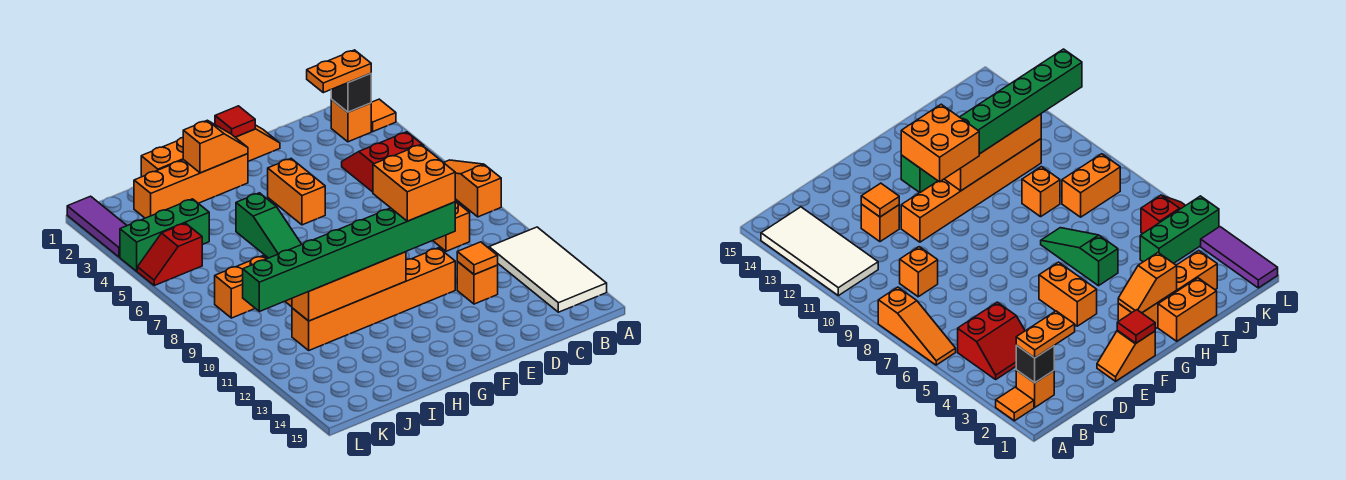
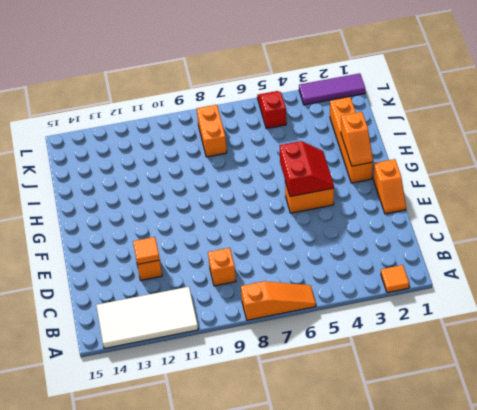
red 2x2 slope [279,141,334,197] -> red 2x2 slope moved to [342,132,424,192]
none -> orange 1x1 brick [331,99,371,142]
none -> orange 1x6 brick [292,248,455,350]
none -> orange 1x2 brick [141,138,183,177]

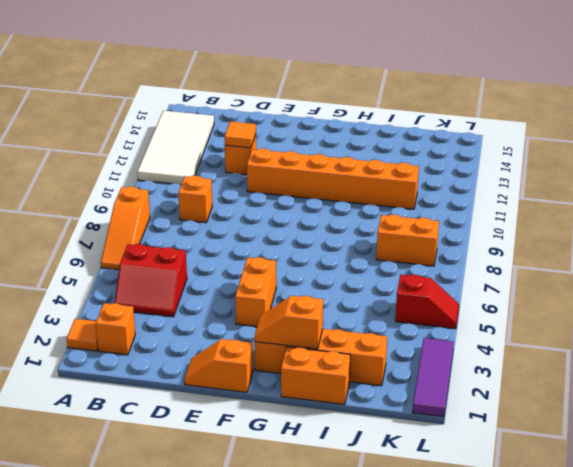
none -> green 1x3 slope [236,193,302,258]
none -> orange 1x1 brick [1022,167,1060,217]
none -> green 1x3 brick [120,199,209,271]

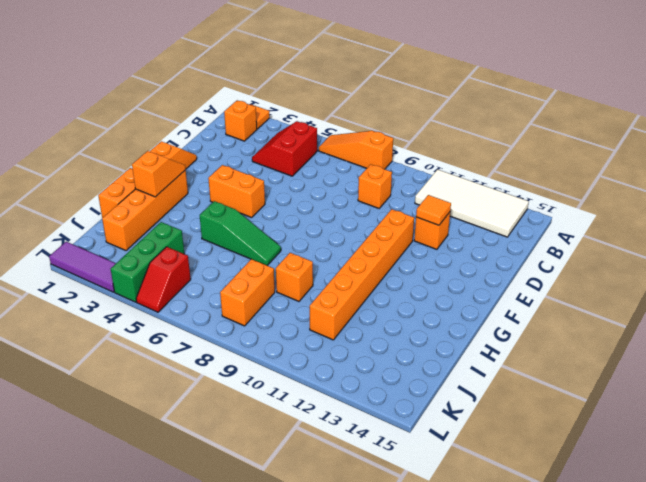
none -> black 1x1 brick [331,74,371,112]
none -> red 1x1 tile [215,106,255,137]
none -> orange 1x4 brick [292,252,406,321]

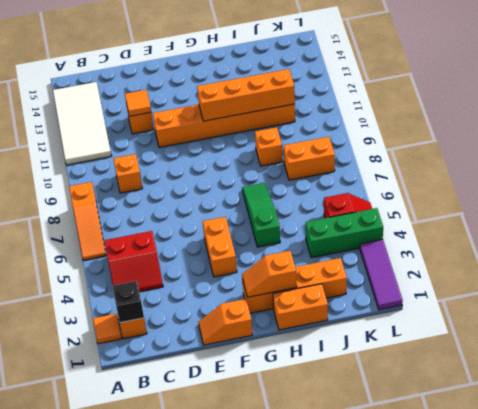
none -> red 1x1 tile [215,106,255,137]
none -> orange 1x2 plate [307,50,371,93]
none -> green 1x8 brick [243,202,455,312]

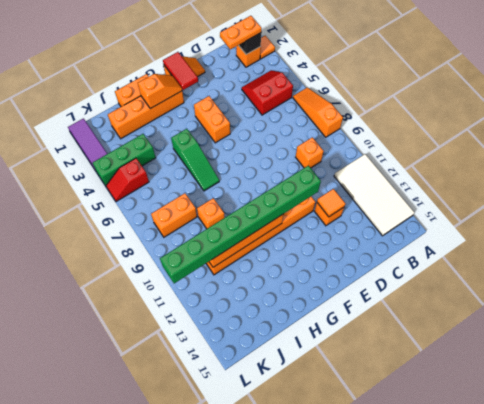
red 1x2 tile [163,52,198,90] -> red 1x1 tile [215,106,255,137]
none -> orange 2x2 brick [373,145,455,221]

